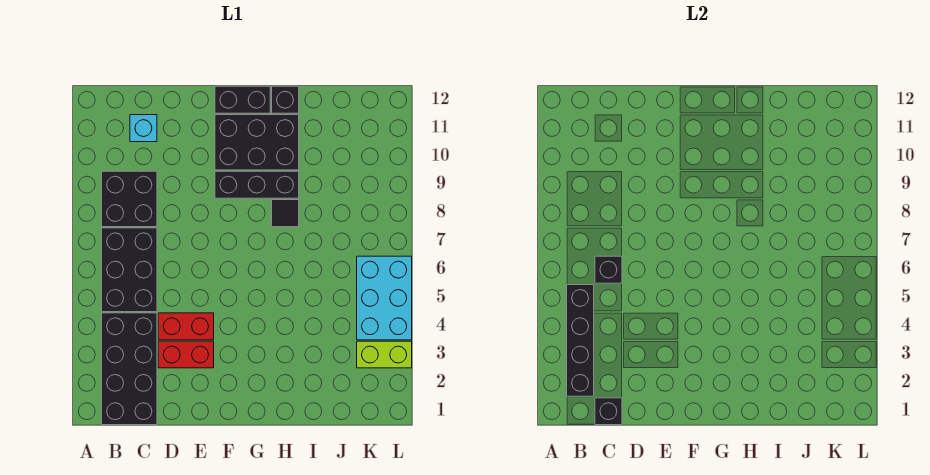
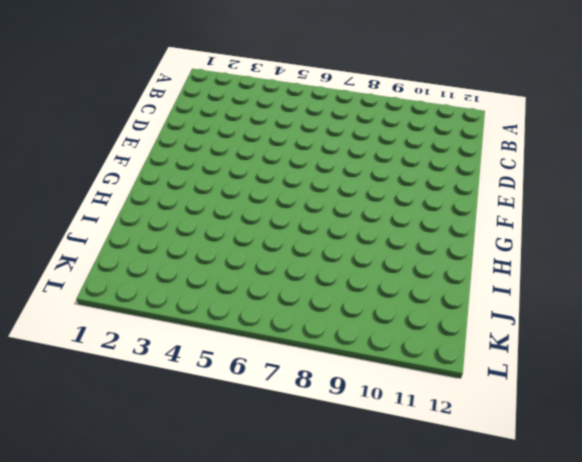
none -> black 2x4 brick [102,313,157,425]
none -> black 2x3 brick [102,228,157,312]
none -> black 2x2 brick [102,171,157,227]

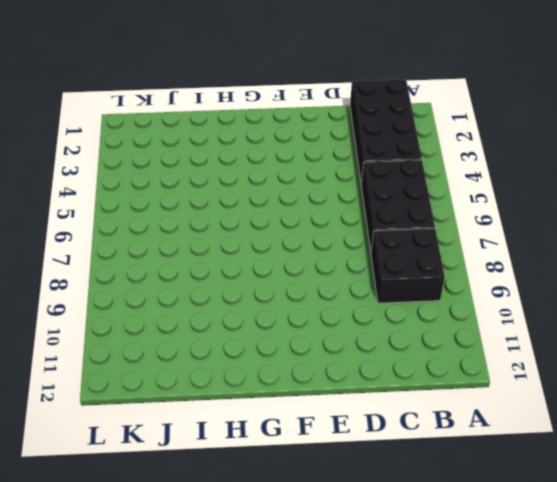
none -> cyan 1x1 brick [130,115,157,142]
none -> red 1x2 brick [158,341,214,368]
none -> red 1x2 brick [158,313,214,340]

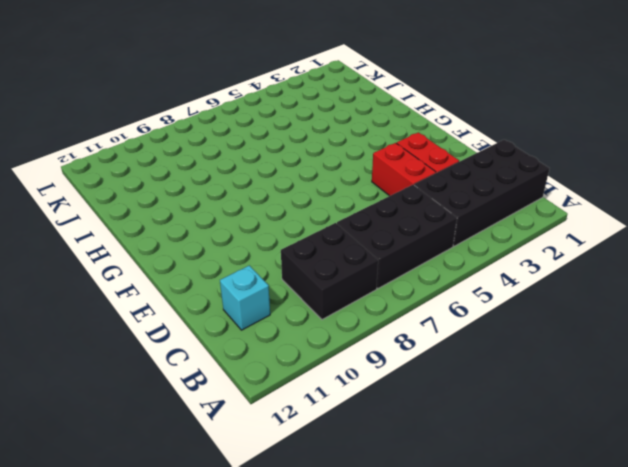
none -> black 1x3 brick [215,171,299,198]
none -> black 2x3 brick [215,115,299,170]
none -> black 1x2 brick [215,86,270,113]

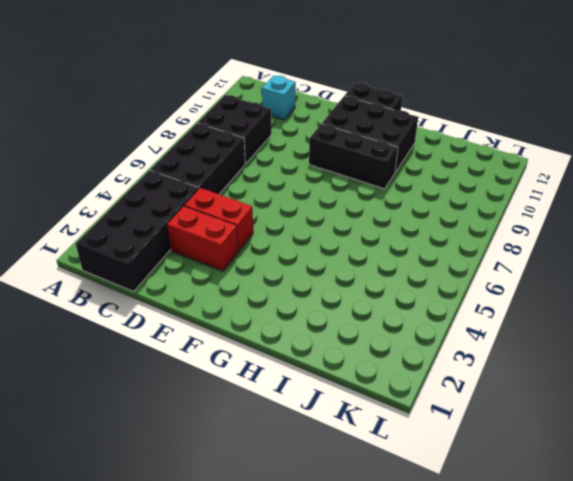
none -> black 1x1 tile [272,200,299,227]
none -> black 1x1 brick [272,86,299,113]
none -> lime 1x2 brick [357,341,412,368]

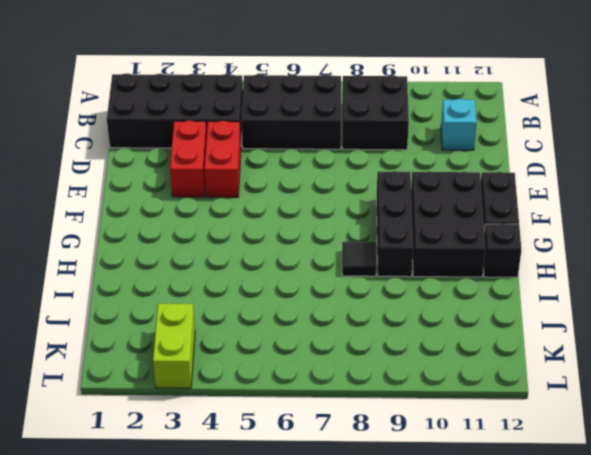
none -> cyan 2x3 brick [357,256,412,340]
none -> black 1x4 brick [567,285,594,396]
none -> black 1x1 brick [595,398,622,425]

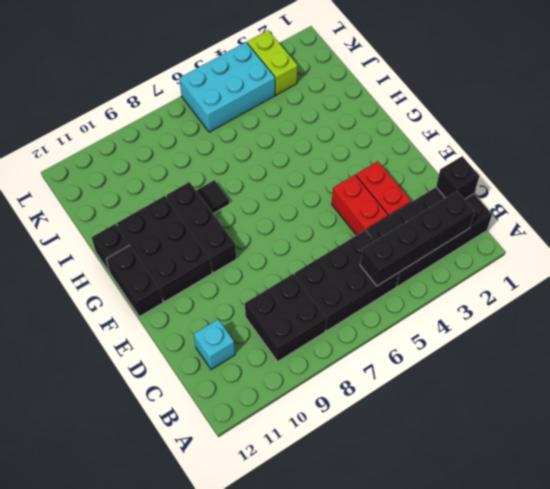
none -> black 1x1 brick [595,256,622,283]

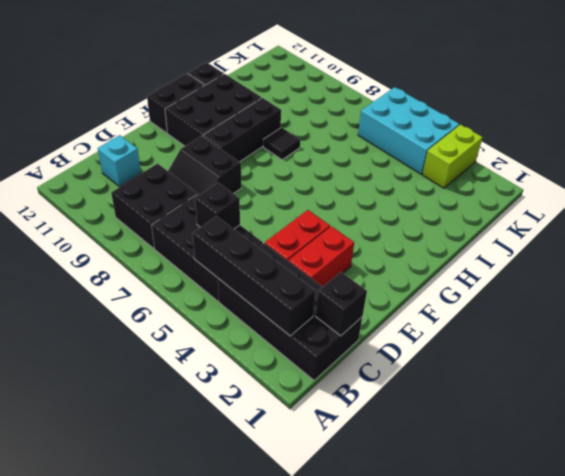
black 2x2 slope [168,136,241,195] -> none

